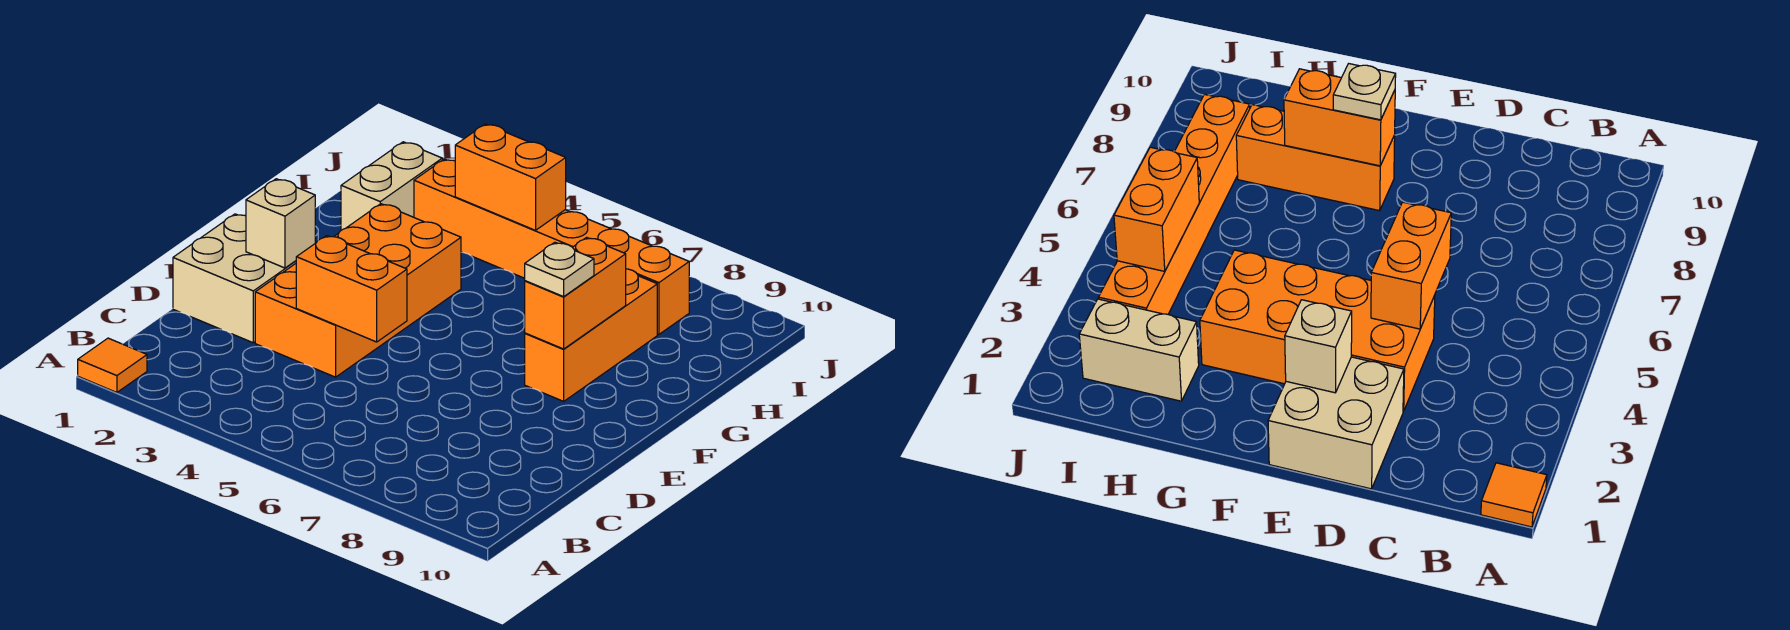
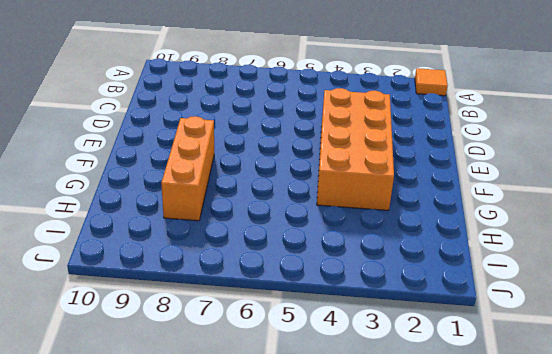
none -> tan 2x2 brick [173,214,296,343]
none -> tan 1x2 brick [341,142,442,230]

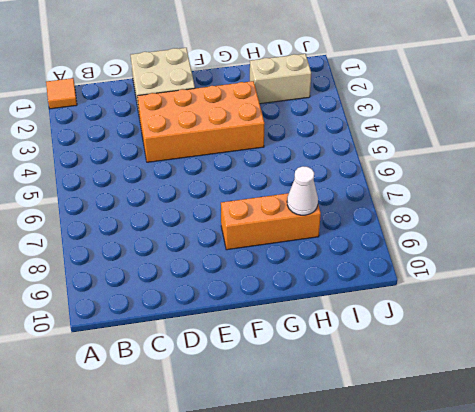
white 1x1 cone [287,166,318,215] -> none
none -> orange 1x6 brick [414,159,689,334]
none -> orange 1x2 brick [296,236,407,342]

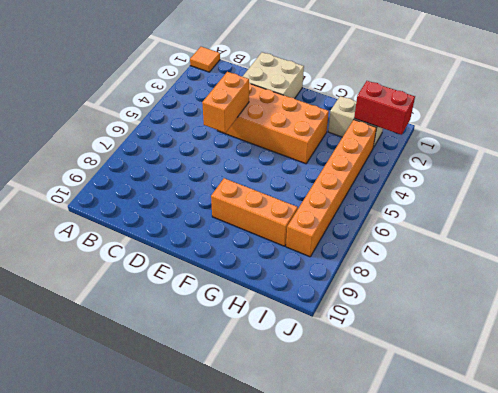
red 1x2 brick [354,81,415,135] -> none
none -> tan 1x1 brick [246,179,315,268]
none -> orange 1x2 brick [525,237,626,349]

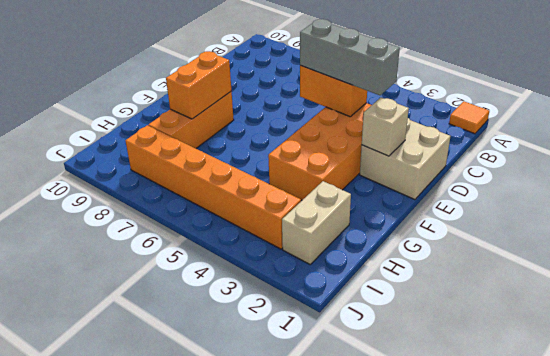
grey 1x3 brick [300,19,400,95] -> none
none -> orange 1x2 brick [455,124,566,230]
none -> tan 1x1 plate [525,242,594,297]

